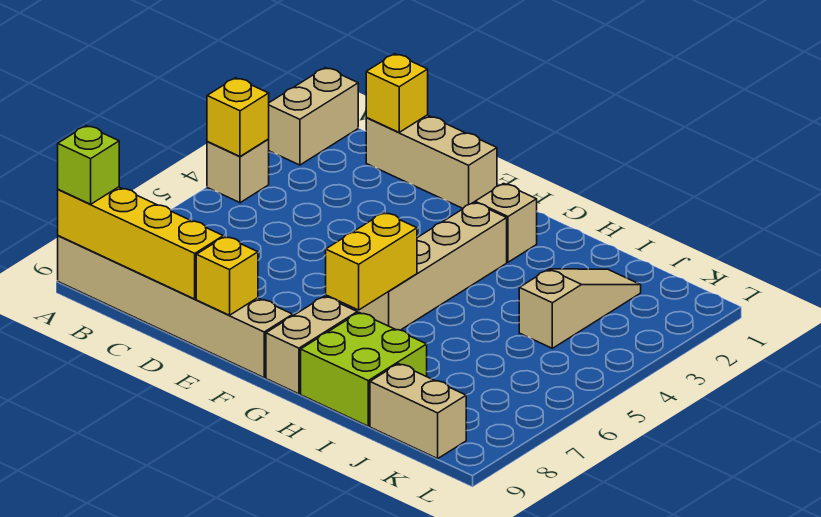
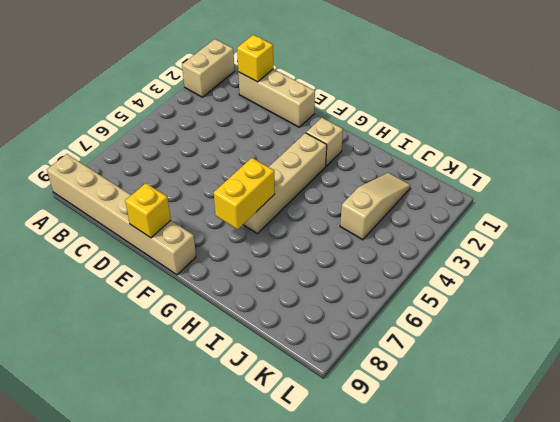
none -> tan 1x1 brick [207,139,269,203]
none -> tan 1x2 brick [266,296,357,394]
none -> lime 2x2 brick [301,313,427,426]

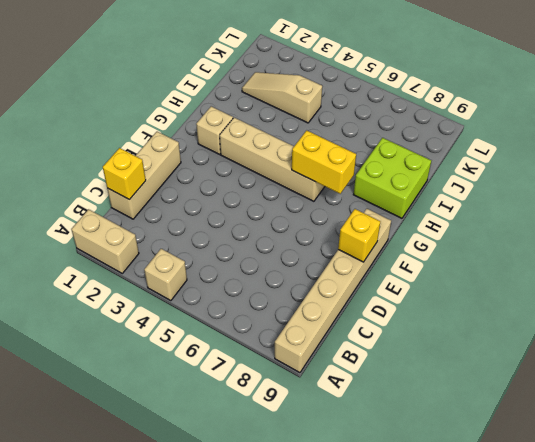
none -> tan 1x2 brick [266,296,357,394]
none -> tan 1x2 brick [370,364,466,459]
none -> yellow 1x1 brick [207,78,269,156]

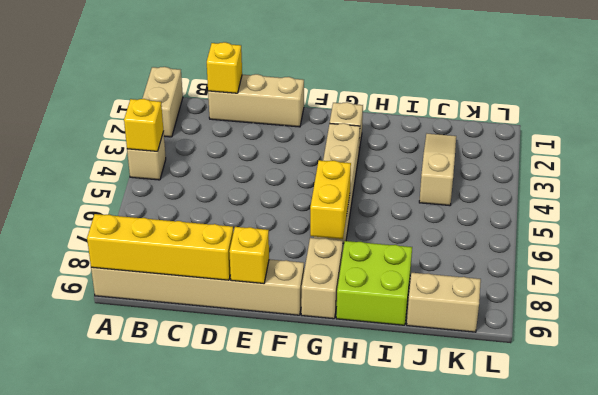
none -> lime 1x1 brick [58,126,119,204]

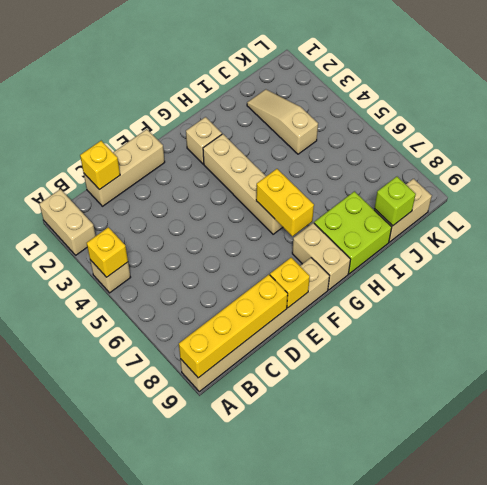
lime 1x1 brick [374,177,416,226] -> lime 1x1 brick moved to [58,126,119,204]

